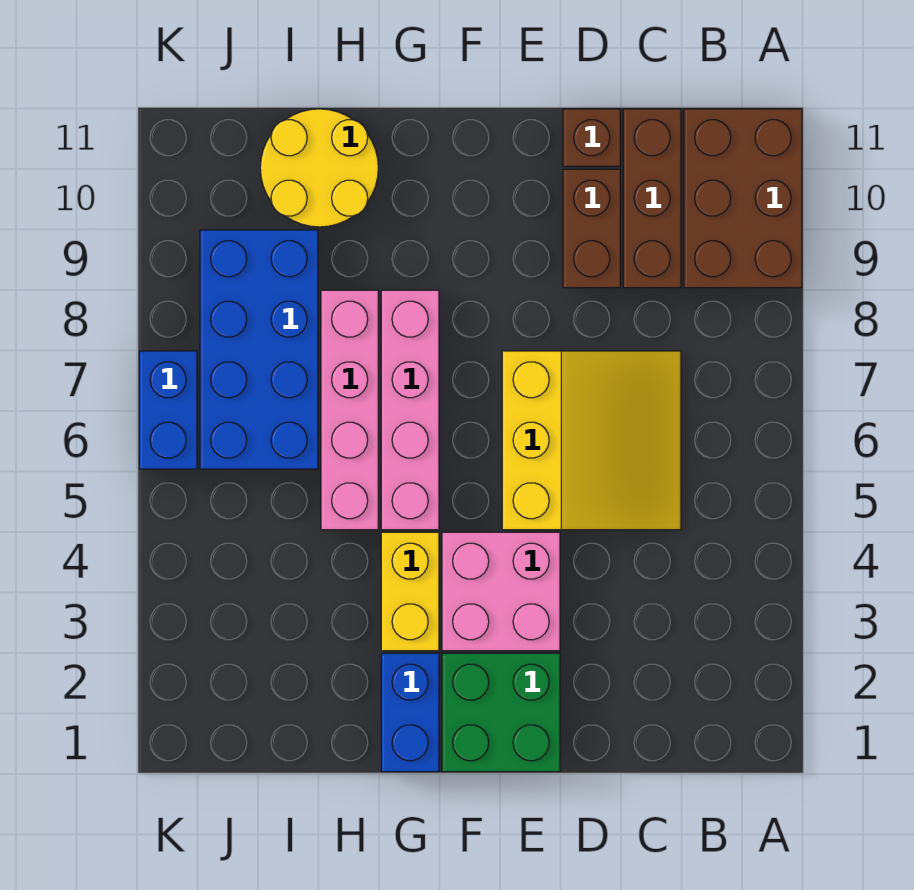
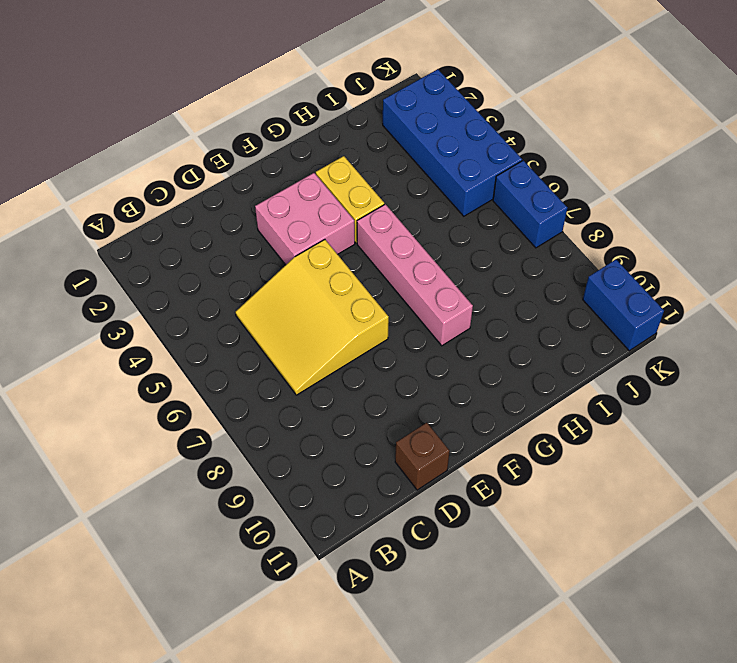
blue 2x4 brick [383,69,522,216] -> blue 2x4 brick moved to [200,230,318,469]
blue 1x2 brick [583,260,664,351] -> blue 1x2 brick moved to [381,653,439,772]
none -> brown 2x3 brick [684,109,802,288]
none -> brown 1x3 brick [623,109,681,288]
none -> brown 1x2 brick [563,169,620,288]

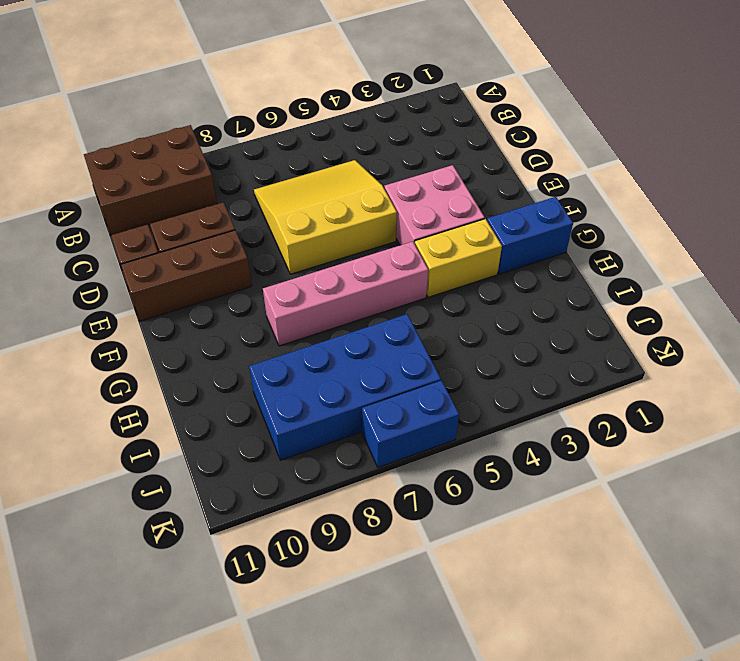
brown 1x3 brick [121,230,252,321] -> brown 1x3 brick moved to [623,109,681,288]
none -> green 2x2 brick [442,653,560,772]
none -> pink 1x4 brick [321,290,378,530]
none -> yellow 2x2 round brick [260,109,378,227]

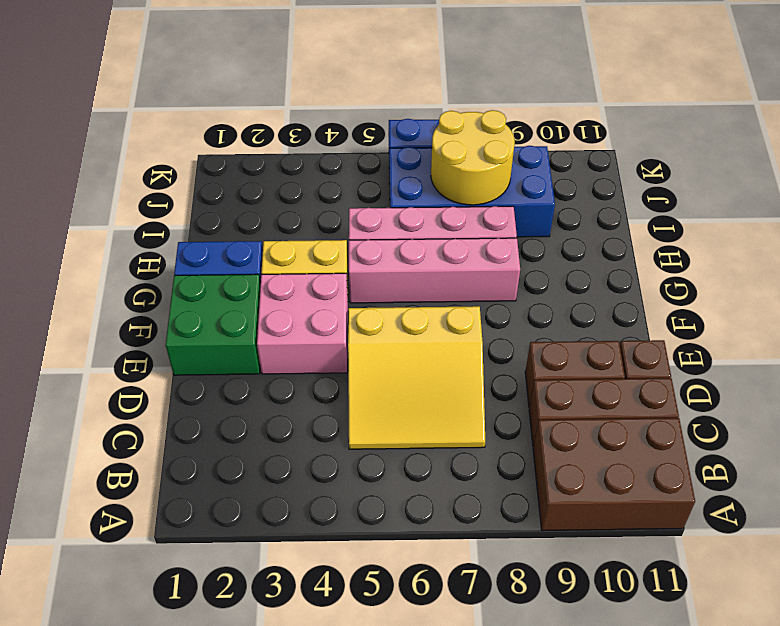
yellow 2x2 round brick [431,110,515,205] -> yellow 2x2 round brick moved to [260,109,378,227]

